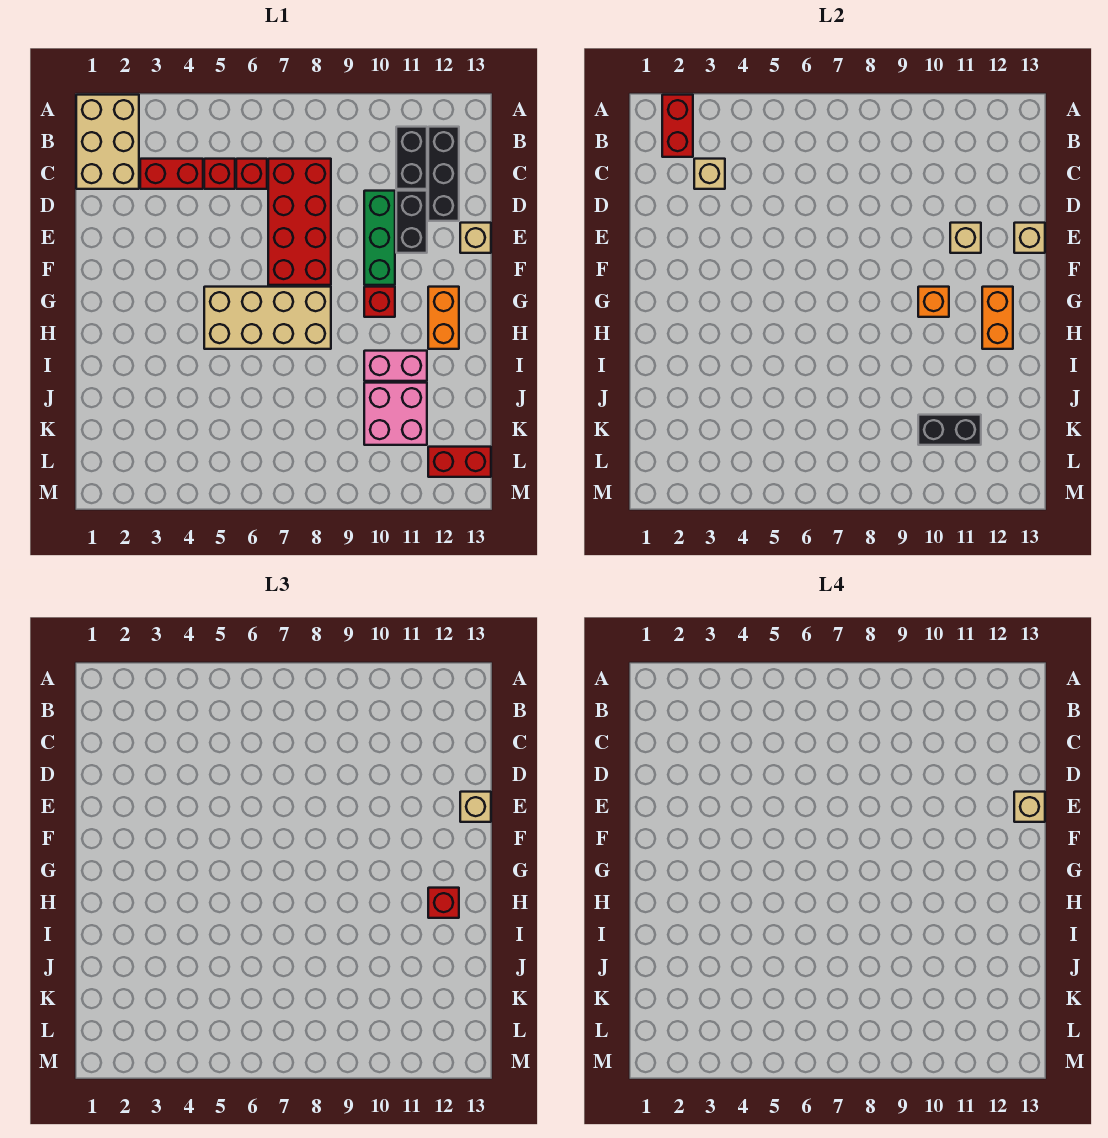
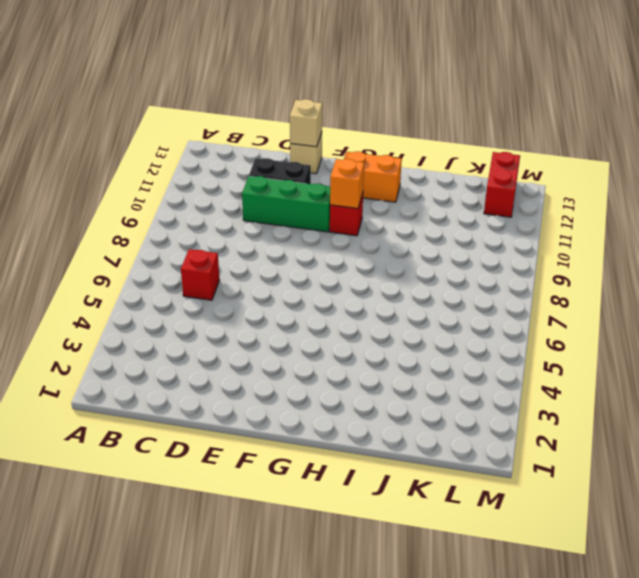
none -> tan 2x3 brick [76,95,139,189]
none -> black 1x2 brick [396,127,427,189]
none -> black 1x3 brick [428,127,459,221]

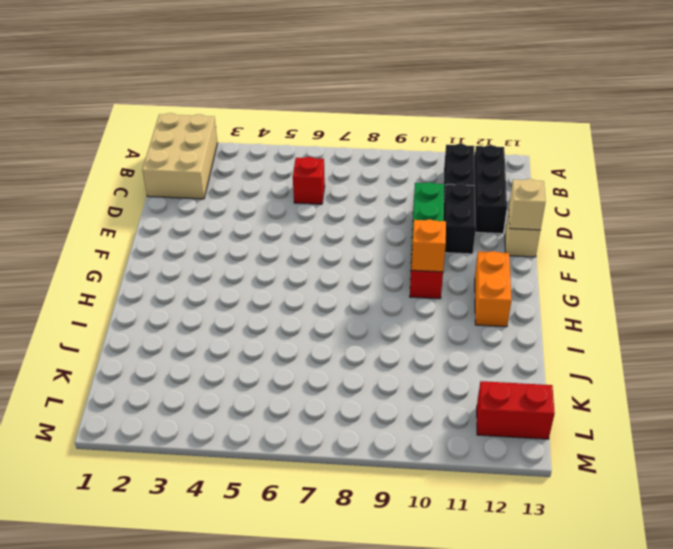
none -> red 1x2 brick [140,159,203,189]
none -> red 1x1 brick [204,159,235,189]
none -> red 2x4 brick [268,159,331,285]

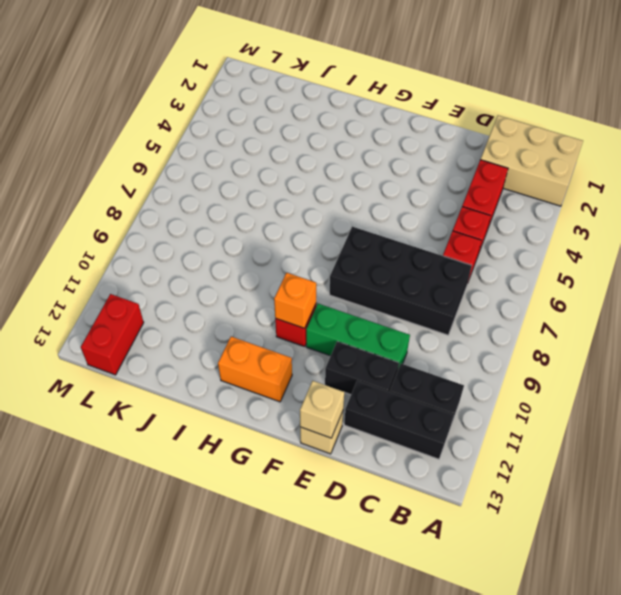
black 2x4 brick [330,227,472,335] -> red 2x4 brick [268,159,331,285]
none -> tan 2x4 brick [204,287,331,349]
none -> pink 1x2 brick [364,351,427,381]
none -> pink 2x2 brick [364,383,427,445]

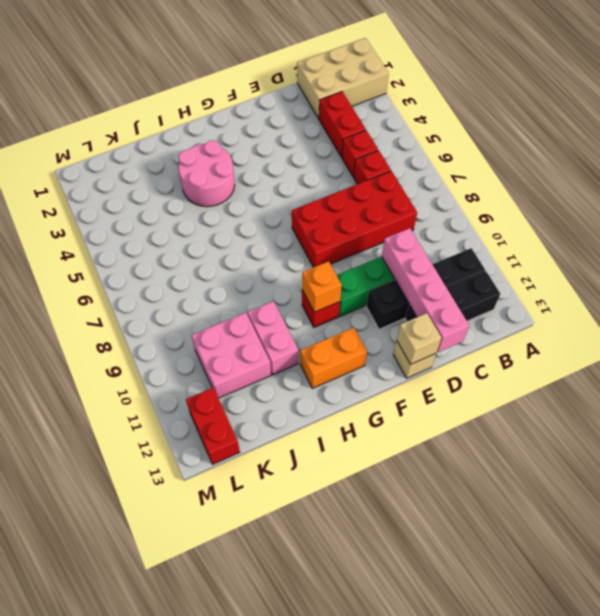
pink 1x4 brick [382,228,469,352] -> none
pink 2x2 round brick [178,140,235,207] -> none
none -> tan 2x4 brick [204,287,331,349]
none -> red 1x2 brick [662,95,693,157]
none -> tan 1x1 brick [694,159,725,189]

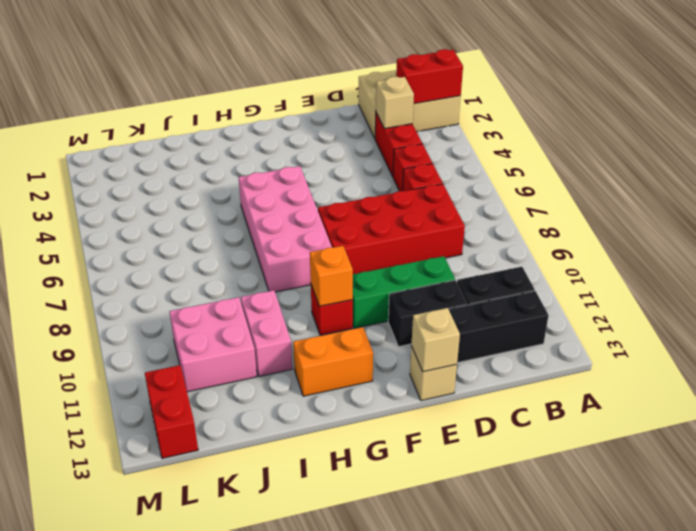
pink 2x4 brick [239,166,332,292] -> tan 2x4 brick [204,287,331,349]
none -> tan 1x1 brick [950,223,981,253]
none -> orange 1x2 brick [982,287,1013,349]
none -> black 1x2 brick [918,415,981,445]

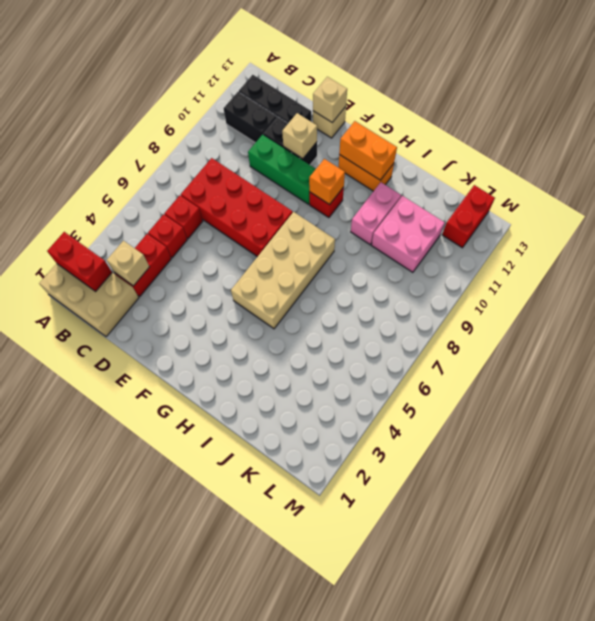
none -> black 1x2 brick [918,415,981,445]
none -> tan 1x1 brick [460,792,491,822]
none -> red 1x1 brick [428,888,459,918]

